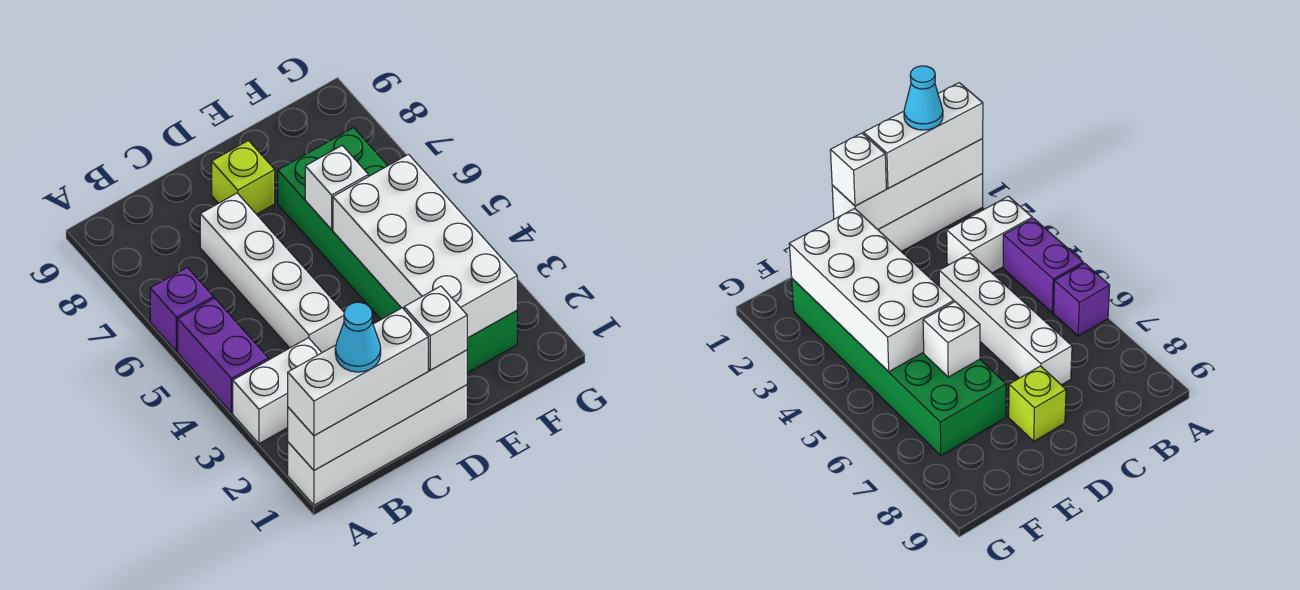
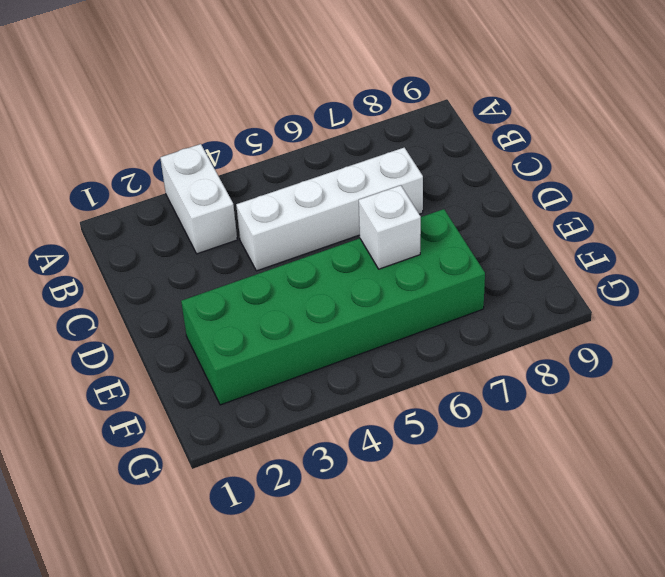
none -> white 1x4 brick [288,385,467,505]
none -> purple 1x2 brick [178,298,268,413]
none -> purple 1x1 brick [150,268,213,351]

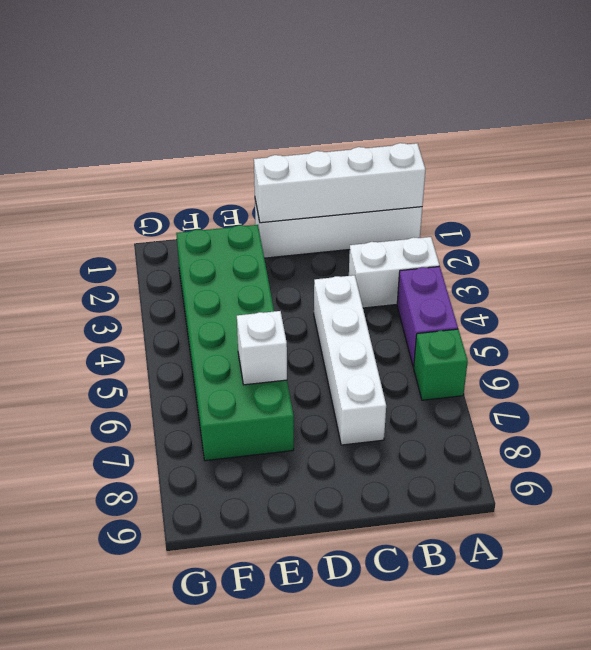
green 1x1 brick [414,329,468,400] -> purple 1x1 brick [150,268,213,351]
none -> lime 1x1 brick [212,141,275,214]
none -> white 2x4 brick [333,154,517,338]
none -> white 1x3 brick [288,308,428,436]

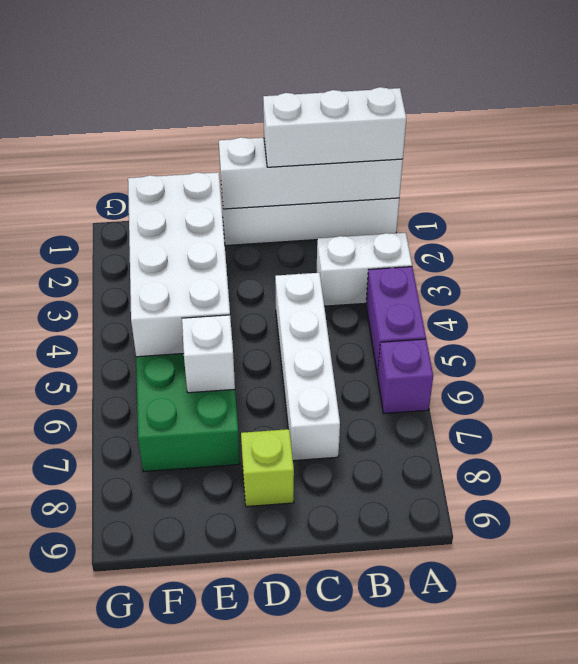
none -> white 1x1 brick [404,286,467,370]
none -> cyan 1x1 cone [335,302,381,372]

